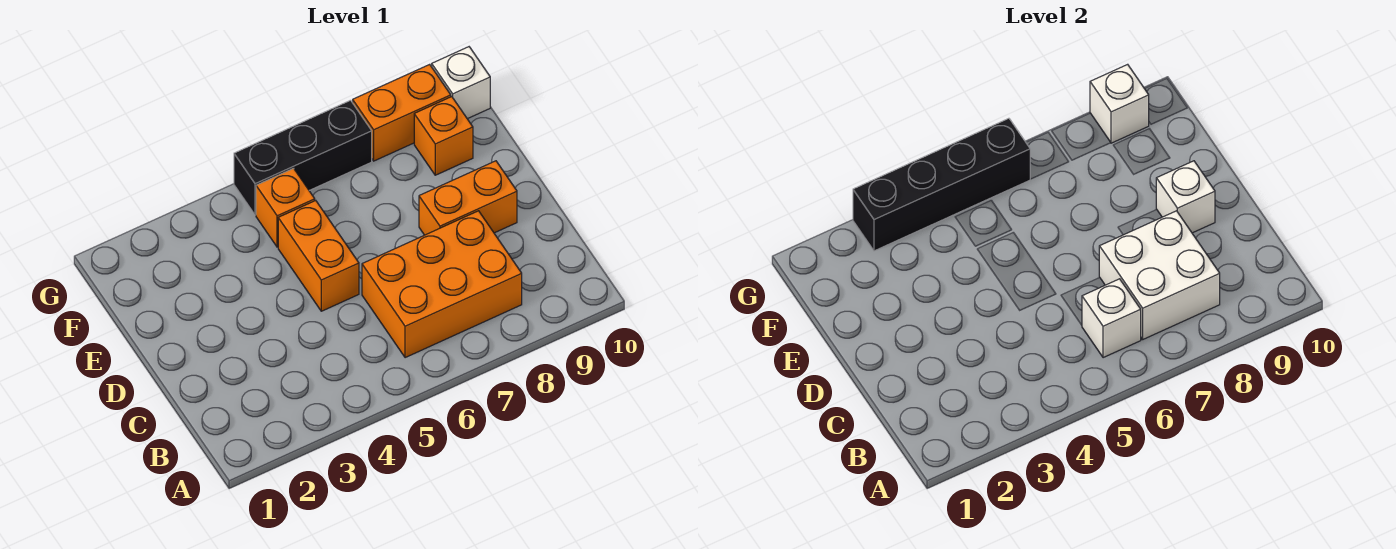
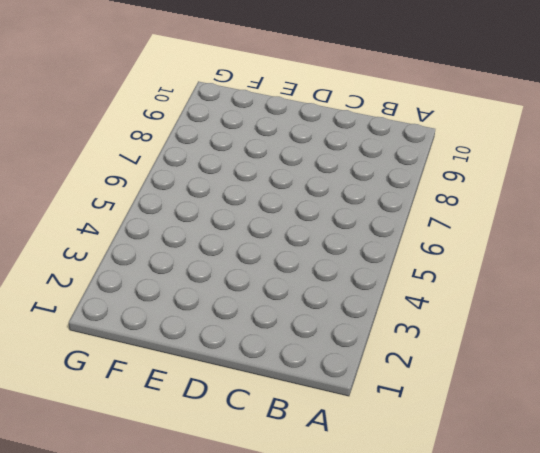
none -> orange 2x3 brick [362,211,522,358]
none -> orange 1x2 brick [278,201,359,311]
none -> orange 1x2 brick [419,161,517,235]

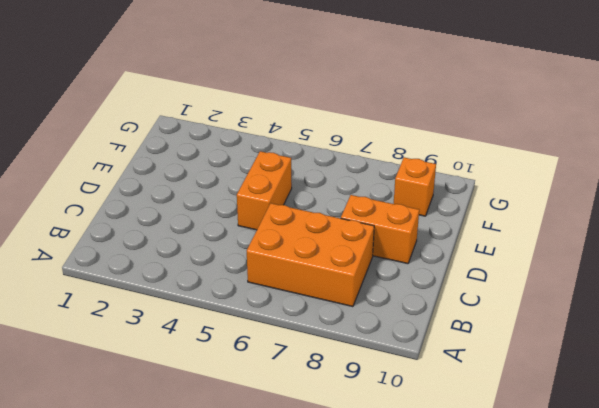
none -> orange 1x1 brick [256,168,315,247]
none -> black 1x3 brick [234,100,372,215]
none -> orange 1x2 brick [353,64,451,161]

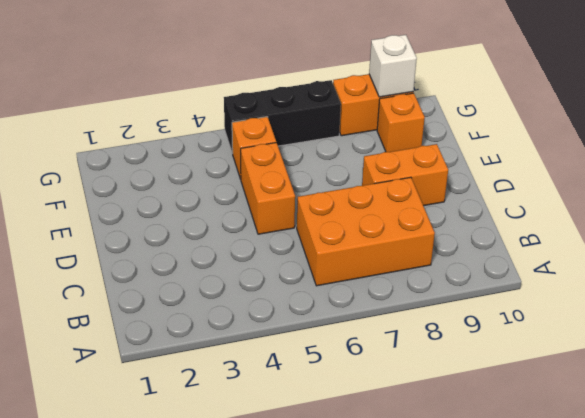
none -> white 1x1 brick [432,47,490,119]
none -> white 1x1 brick [1082,279,1141,358]
none -> white 2x2 brick [1099,211,1220,339]

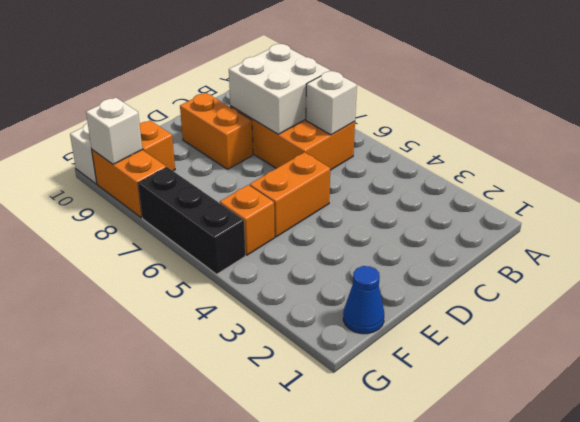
blue 1x1 cone [343,266,384,334] -> none
none -> white 1x1 brick [1156,161,1215,233]
none -> black 1x4 brick [853,118,1030,251]

